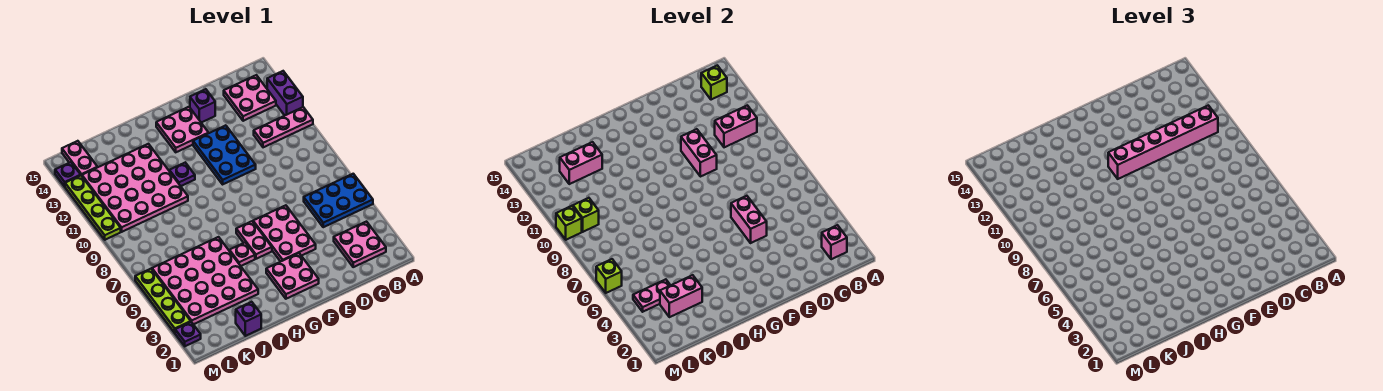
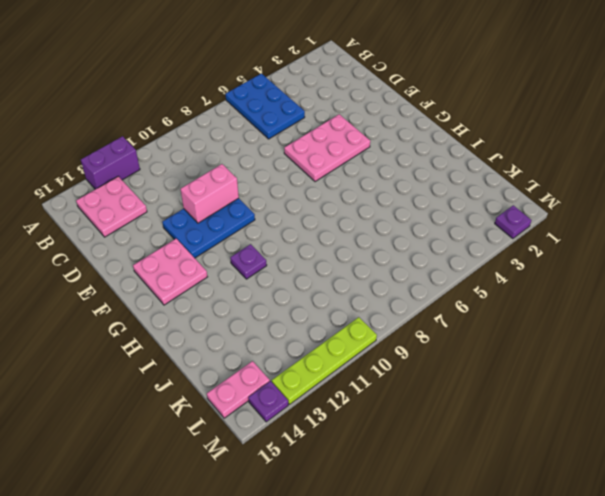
none -> pink 1x3 plate [254,107,313,147]
none -> pink 2x2 plate [334,222,386,267]
none -> purple 1x1 brick [190,89,215,123]
none -> pink 2x2 plate [266,253,319,299]

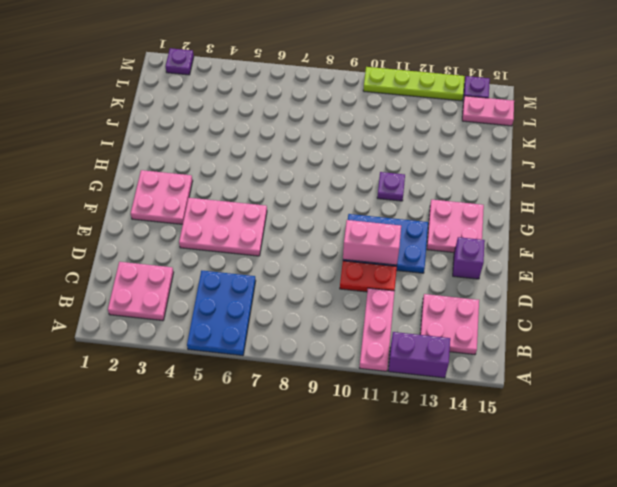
red 1x2 plate [340,261,397,292] -> none
none -> pink 1x2 plate [236,221,272,259]
none -> pink 1x1 plate [229,242,255,266]
none -> pink 4x4 plate [152,237,258,324]
none -> pink 4x4 plate [82,144,188,232]

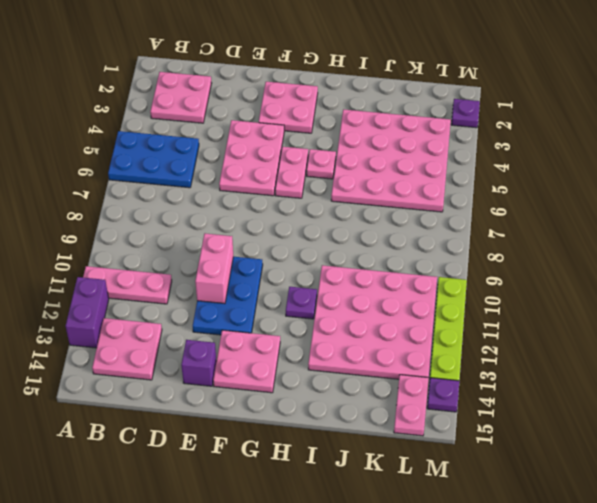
none -> purple 1x1 brick [236,302,261,336]
none -> lime 1x4 plate [135,269,191,333]
none -> pink 1x1 brick [822,225,847,259]
none -> pink 1x2 brick [715,105,757,147]

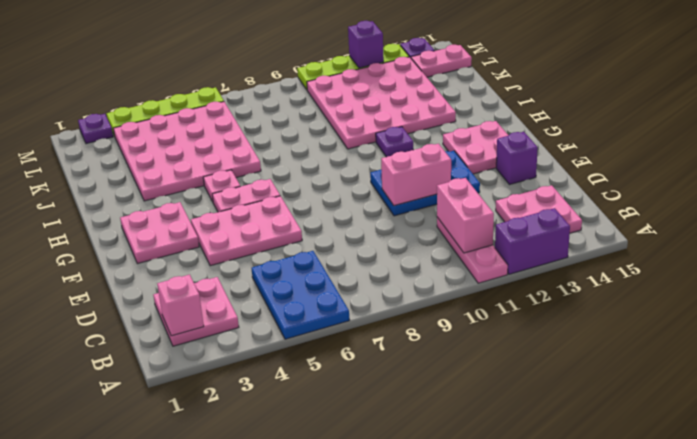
purple 1x1 brick [348,21,384,68] -> purple 1x1 brick moved to [236,302,261,336]
none -> lime 1x1 brick [701,65,727,100]
none -> pink 1x2 brick [731,196,767,243]
none -> pink 1x2 brick [660,275,702,317]
none -> pink 1x2 brick [560,142,602,184]

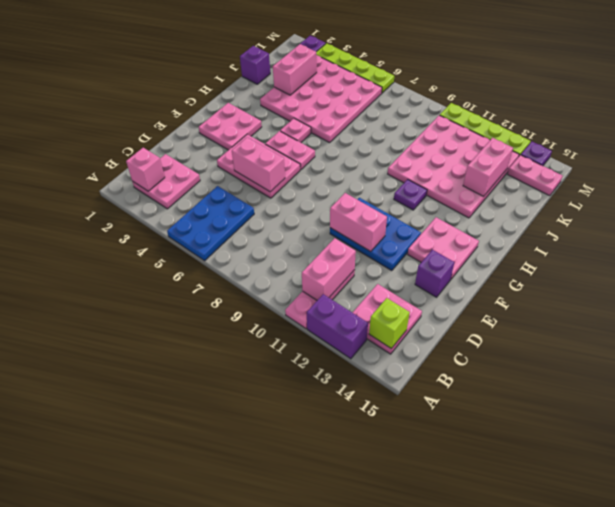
none -> pink 1x2 plate [633,279,670,312]
none -> lime 1x1 brick [573,198,599,232]
none -> lime 1x1 brick [596,259,622,293]
none -> lime 1x1 brick [556,206,582,240]

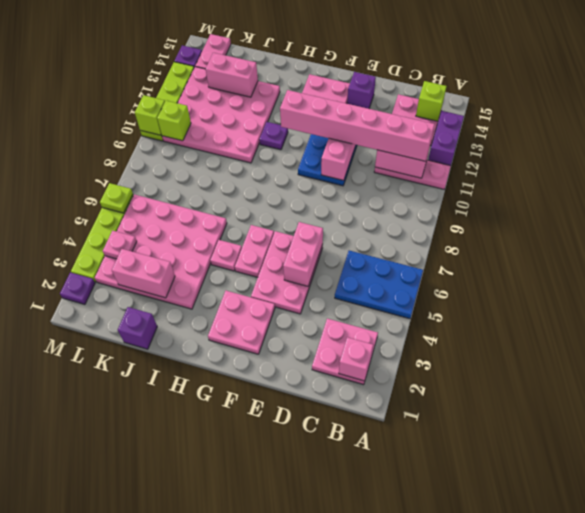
pink 1x1 plate [103,231,137,259] -> pink 1x2 plate [633,279,670,312]
lime 1x1 plate [100,183,133,213] -> lime 1x1 brick [596,259,622,293]

